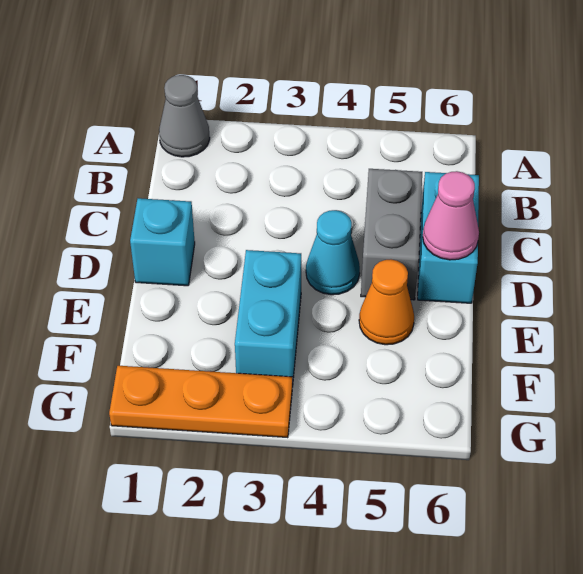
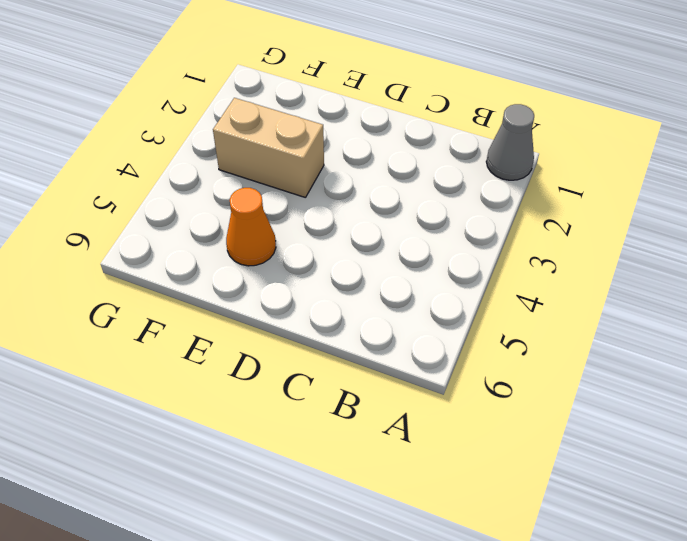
tan 1x2 brick [213,98,324,198] -> cyan 1x2 brick [235,250,301,387]
none -> grey 1x2 brick [361,169,422,300]
none -> cyan 1x2 brick [418,172,479,303]

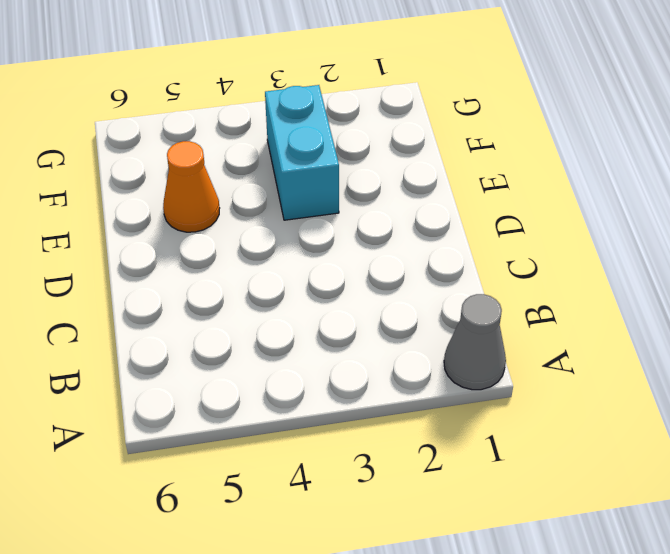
none -> grey 1x2 brick [361,169,422,300]
none -> cyan 1x2 brick [418,172,479,303]

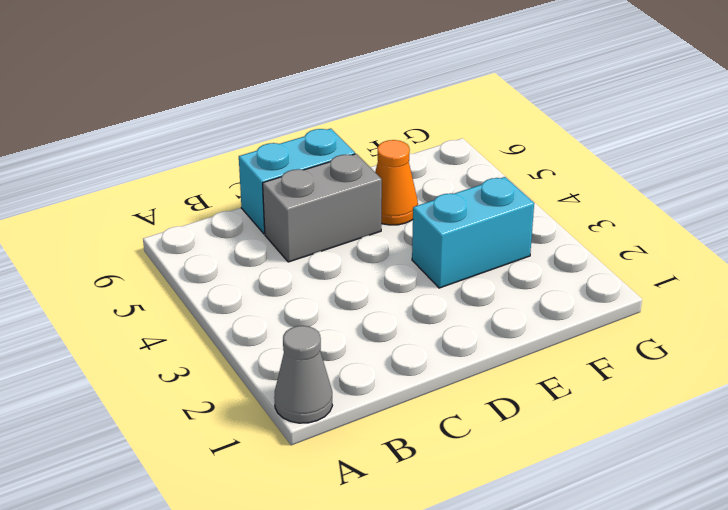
none -> cyan 1x1 brick [130,198,195,286]
none -> cyan 1x1 cone [306,210,360,295]

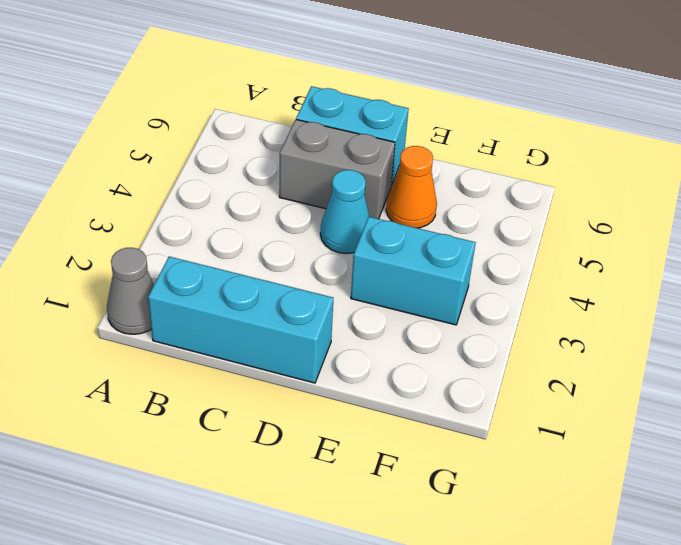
cyan 1x3 brick [148,257,333,383] -> cyan 1x1 brick [130,198,195,286]
none -> orange 1x3 plate [109,366,292,438]
none -> pink 1x1 cone [423,171,479,260]

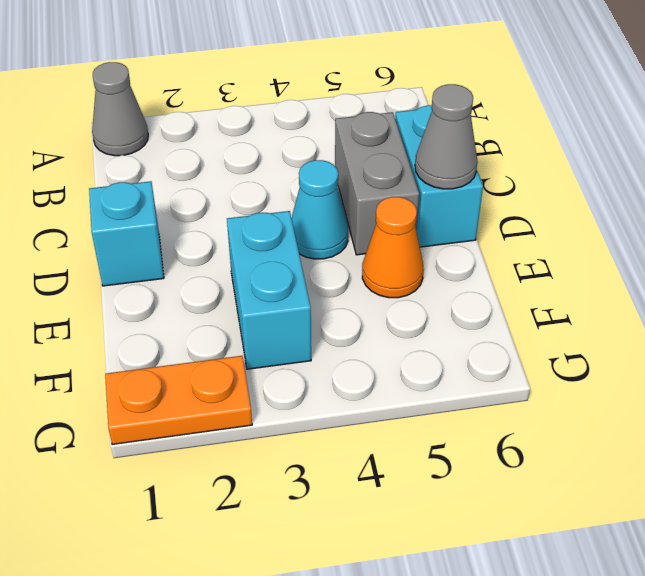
grey 1x1 cone [415,84,478,189] -> pink 1x1 cone [423,171,479,260]
orange 1x2 plate [105,356,252,445] -> orange 1x3 plate [109,366,292,438]

